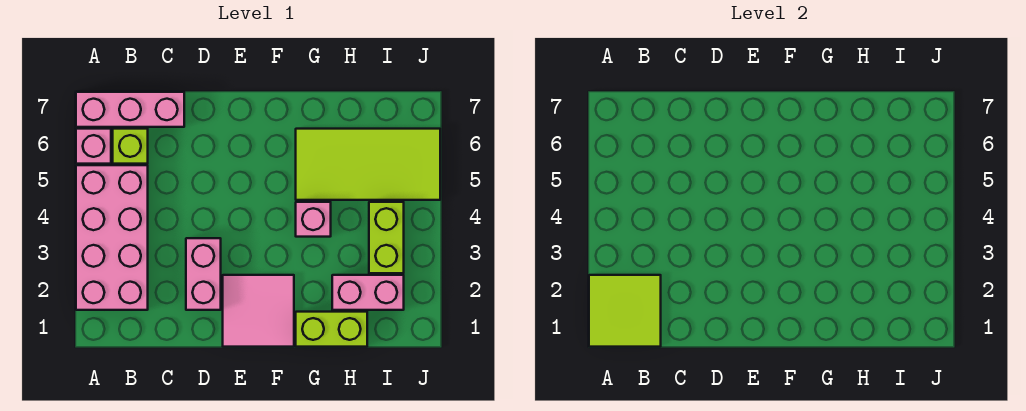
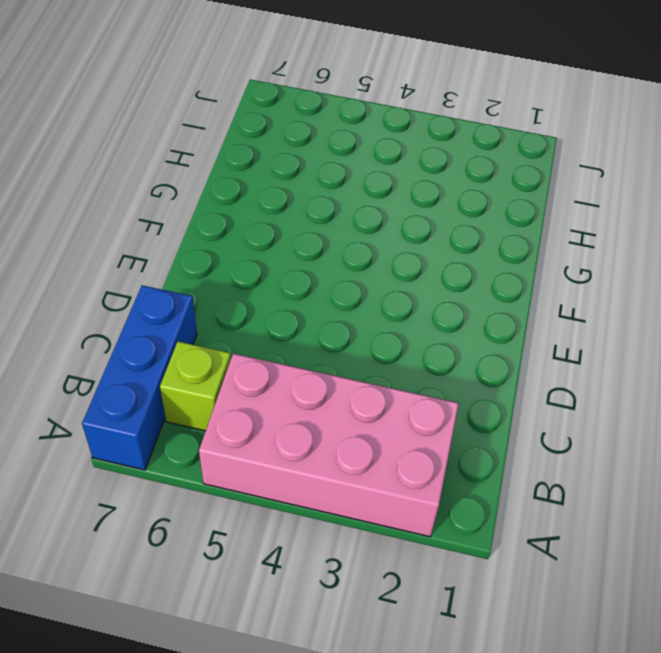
blue 1x3 brick [82,285,197,470] -> pink 1x3 brick [76,92,184,127]
none -> pink 1x1 brick [76,129,111,164]
none -> pink 1x2 brick [186,238,221,310]
none -> pink 2x2 tile [223,275,294,347]

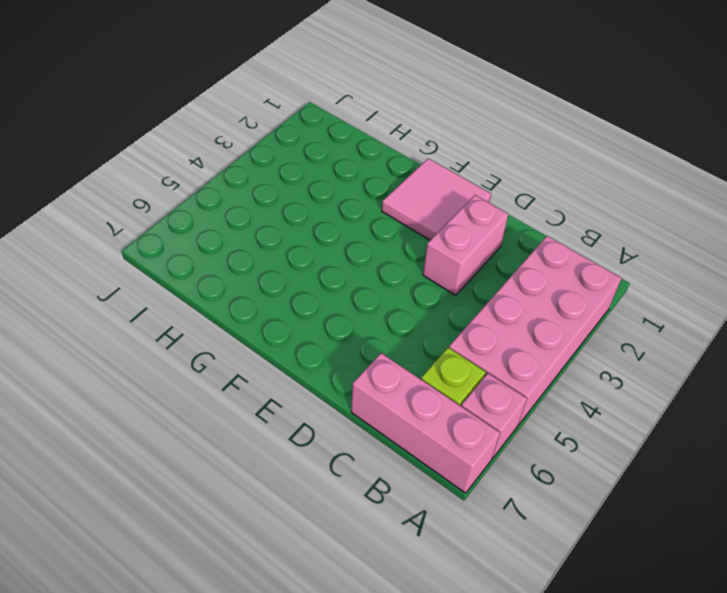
none -> lime 1x2 brick [296,312,367,347]
none -> pink 1x1 brick [296,202,331,237]
none -> lime 2x4 tile [296,129,440,200]

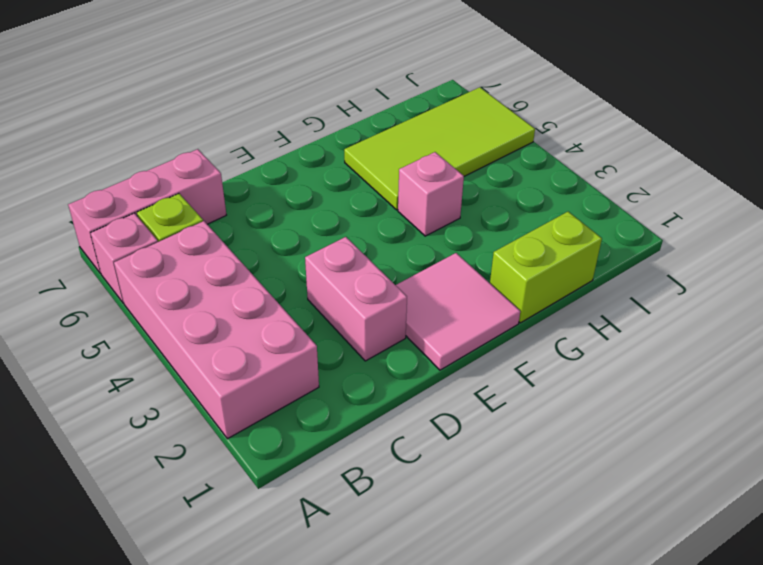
none -> pink 1x2 brick [332,275,404,310]
none -> lime 1x2 brick [369,202,404,273]
none -> lime 2x2 tile [589,275,661,347]

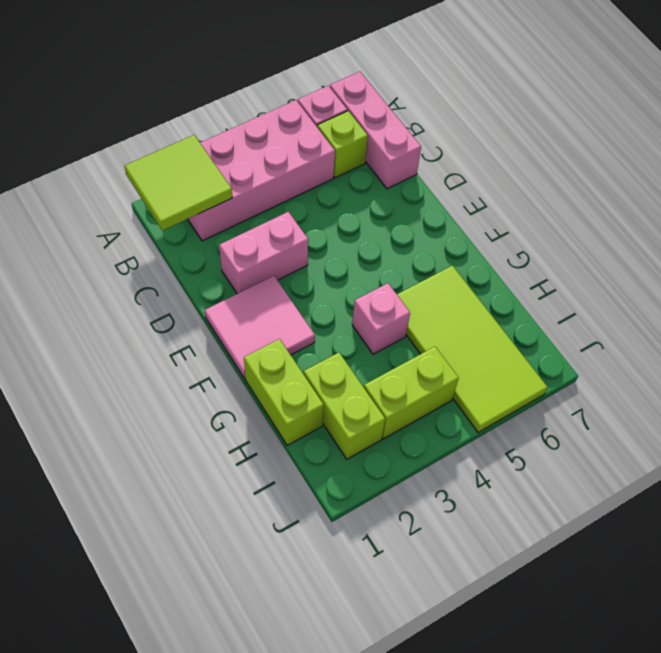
lime 1x2 brick [304,353,385,459] -> pink 1x2 brick [332,275,404,310]

